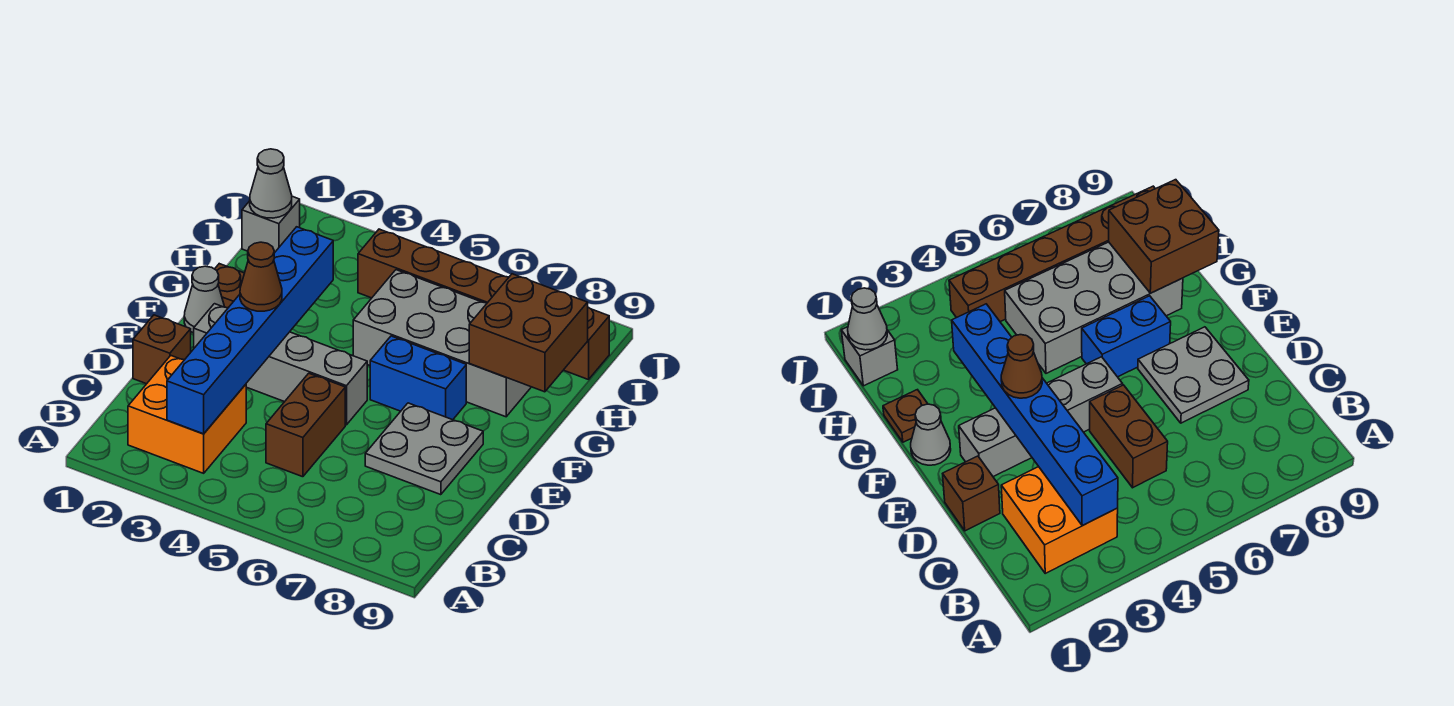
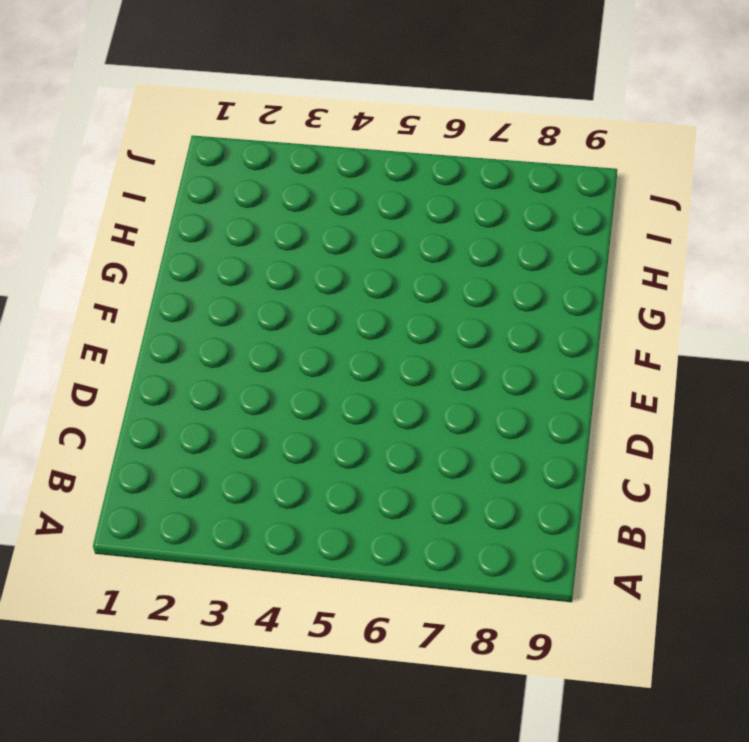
none -> orange 2x2 brick [128,356,246,473]
none -> brown 1x2 brick [266,373,345,477]
none -> brown 1x1 brick [133,315,191,384]

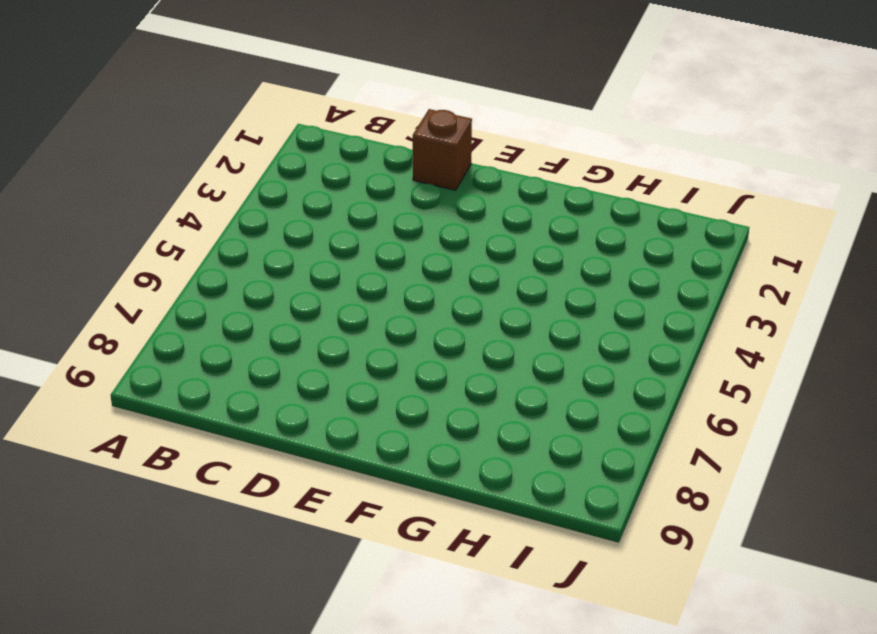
none -> orange 2x2 brick [128,356,246,473]
none -> brown 1x2 brick [266,373,345,477]
none -> grey 2x2 plate [365,403,483,495]

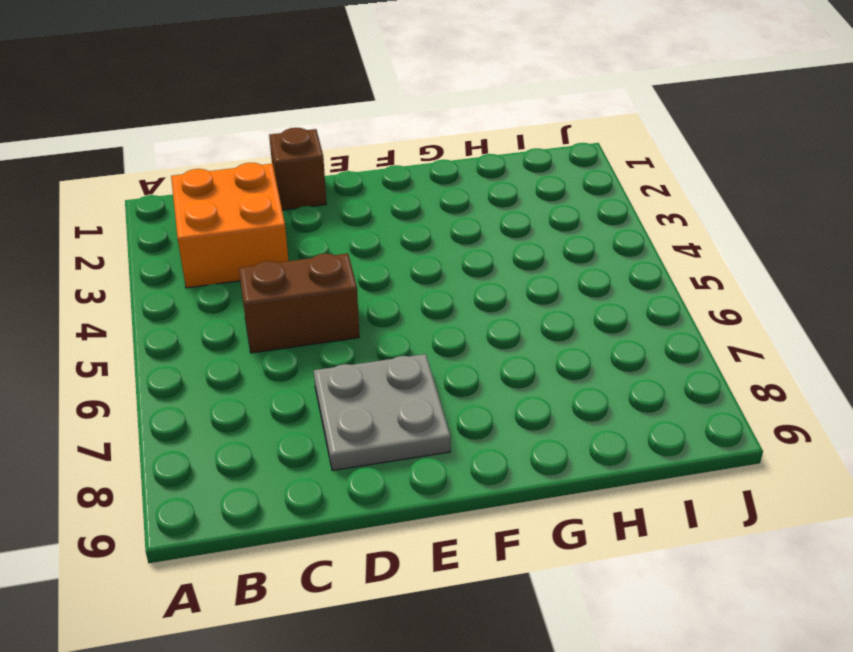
none -> grey 1x4 brick [194,304,367,425]
none -> grey 1x1 cone [184,266,224,333]
none -> blue 1x2 brick [370,336,466,420]

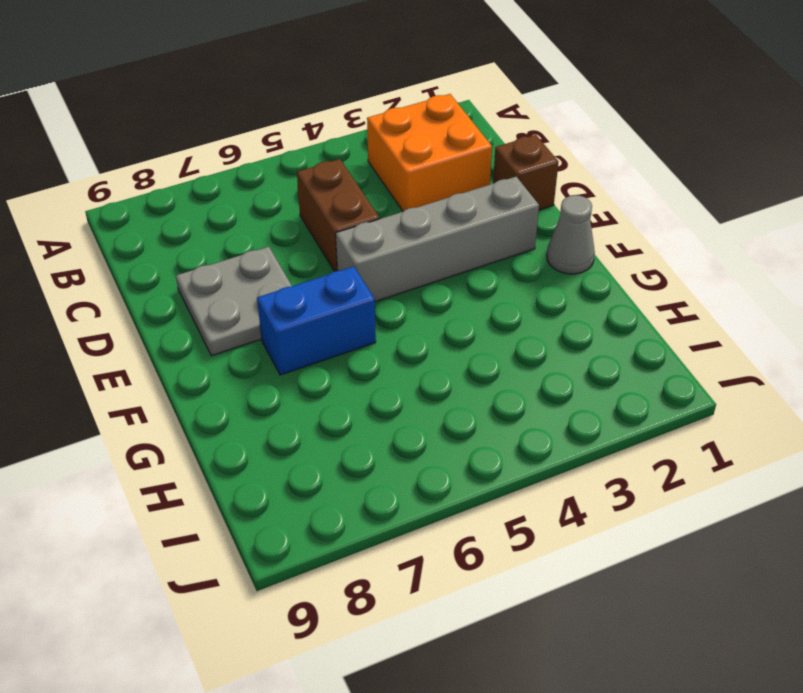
none -> brown 1x1 plate [215,264,244,308]
none -> grey 2x4 brick [353,270,531,417]
none -> grey 1x1 brick [242,196,300,253]

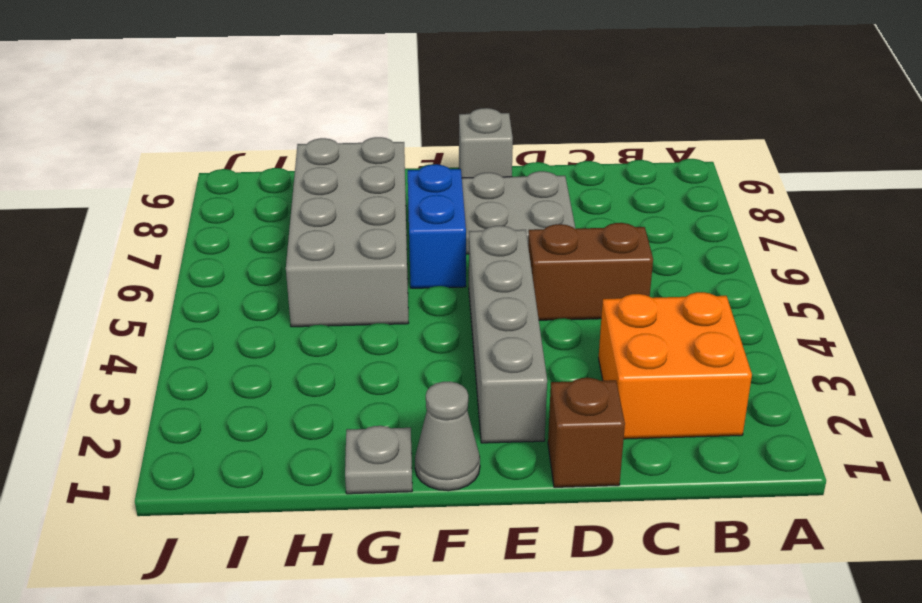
grey 1x1 brick [459,108,513,178] -> grey 1x1 brick moved to [242,196,300,253]
grey 1x1 plate [345,426,412,494] -> brown 1x1 plate [215,264,244,308]
none -> brown 1x6 brick [358,229,610,380]
none -> blue 1x6 brick [167,227,333,434]
none -> brown 2x2 brick [469,274,588,392]

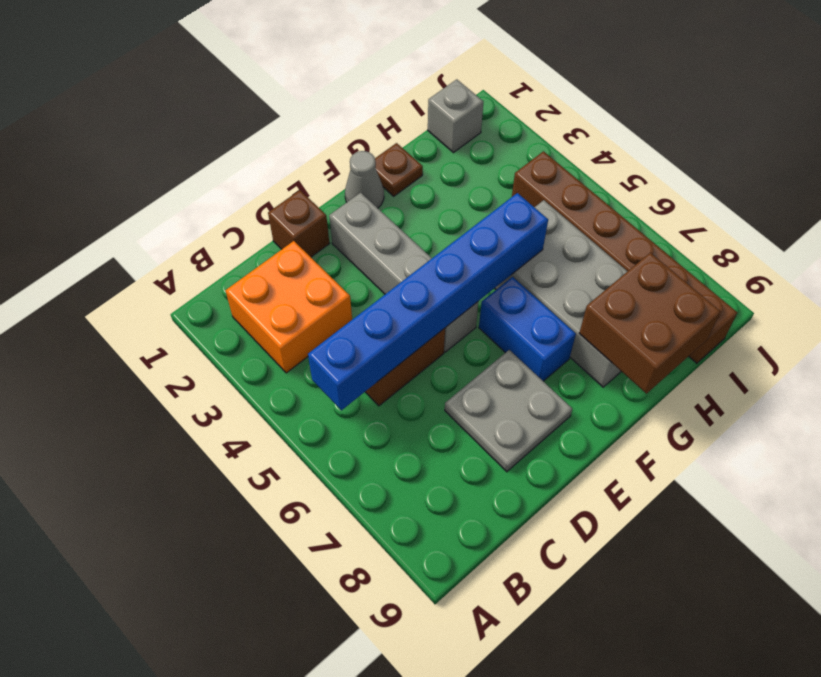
blue 1x6 brick [308,193,548,410] -> blue 1x6 brick moved to [167,227,333,434]
none -> grey 1x1 cone [250,149,292,218]
none -> brown 1x1 cone [240,242,282,311]

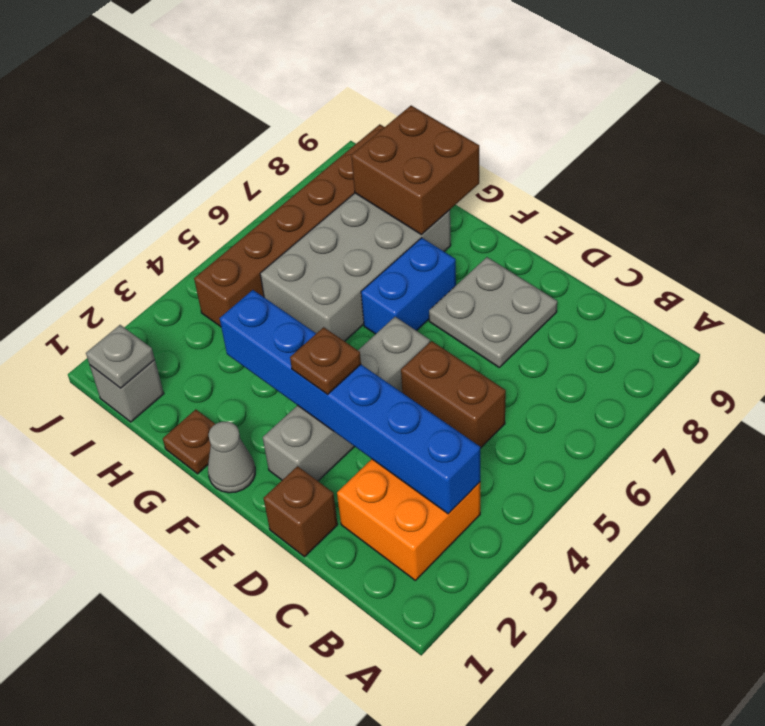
brown 1x1 plate [290,327,361,395] -> brown 1x1 cone [240,242,282,311]
grey 1x1 plate [86,325,155,388] -> grey 1x1 cone [250,149,292,218]

